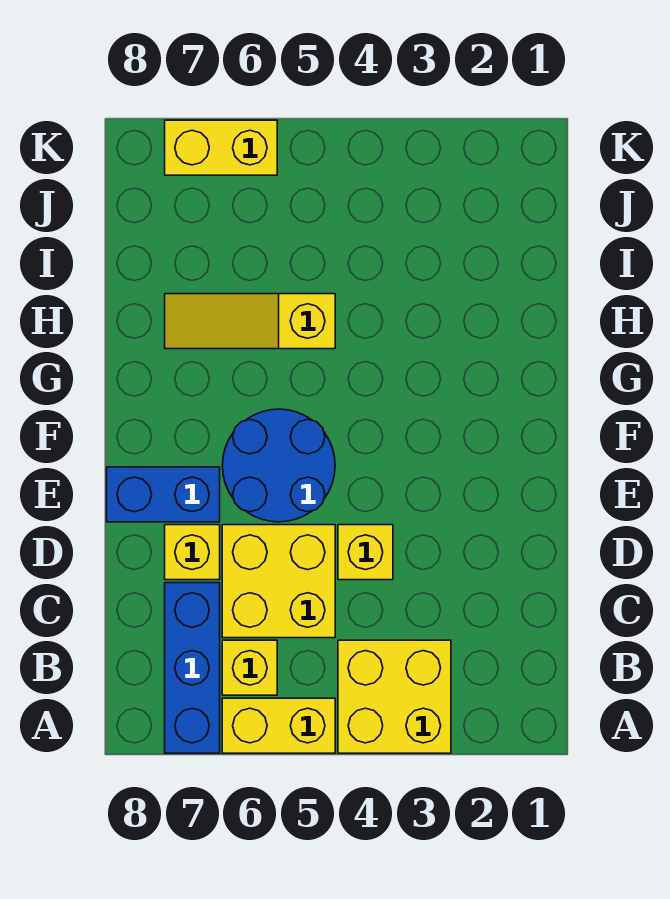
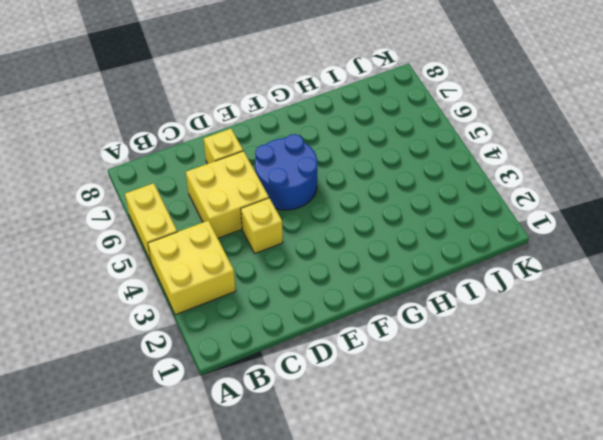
none -> blue 1x3 brick [165,583,220,753]
none -> yellow 1x1 brick [222,640,277,695]

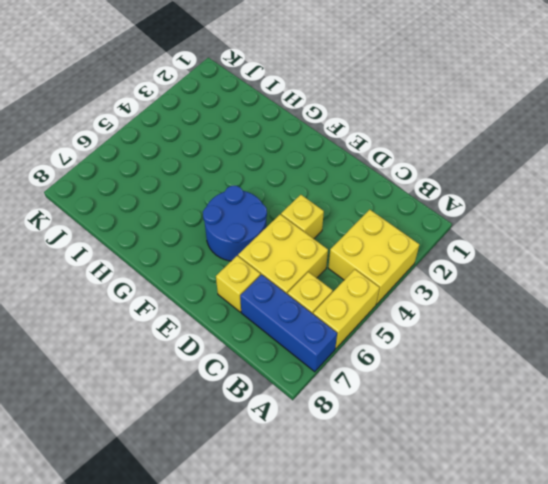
none -> blue 1x2 brick [107,467,220,522]
none -> yellow 1x3 slope [165,294,335,349]

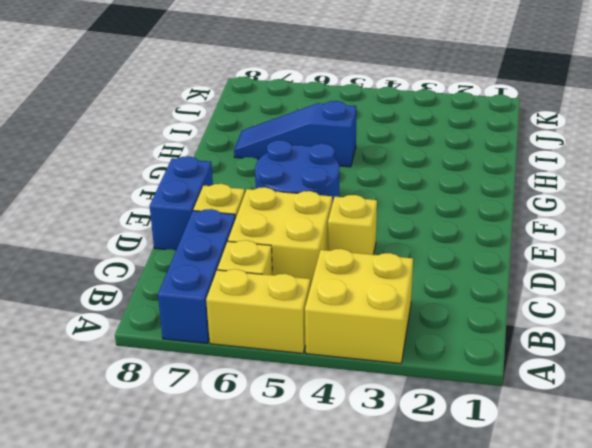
blue 1x2 brick [150,156,213,250] -> blue 1x2 brick turned to [107,467,220,522]
blue 1x3 slope [234,101,356,167] -> yellow 1x3 slope [165,294,335,349]
none -> yellow 1x2 brick [165,120,277,175]

